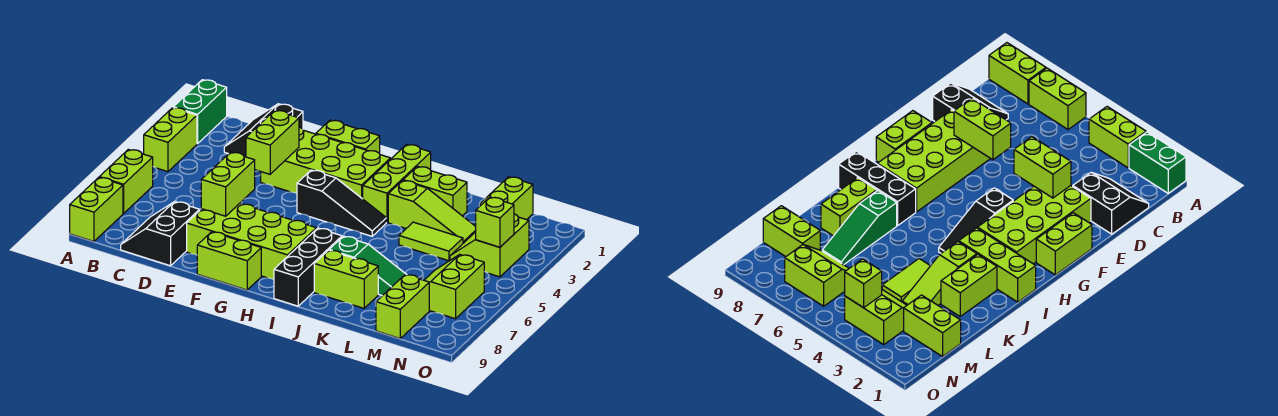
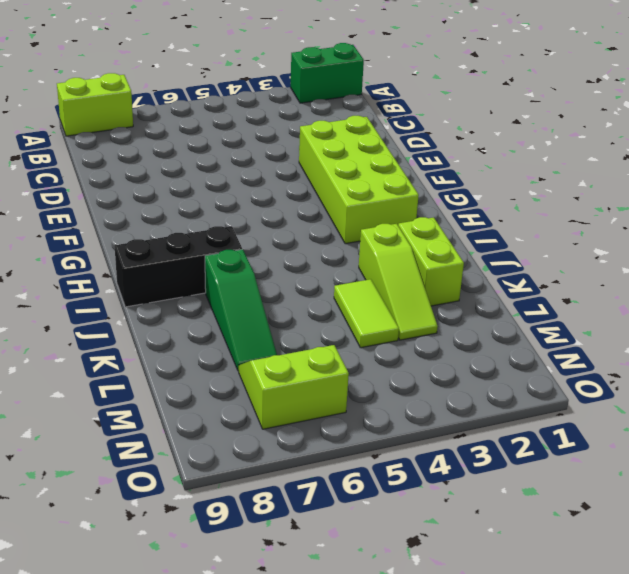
none -> lime 1x2 brick [144,108,197,172]
none -> lime 1x2 brick [99,149,153,214]
none -> black 2x2 slope [224,104,303,157]

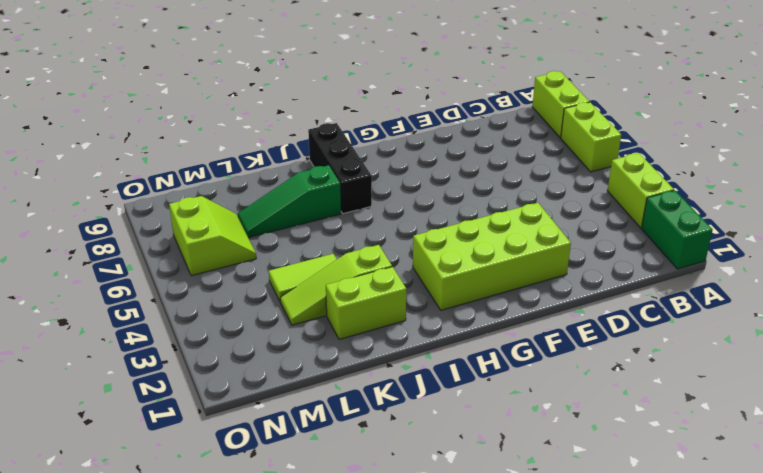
none -> black 2x2 slope [224,104,303,157]
none -> black 2x2 slope [121,202,200,266]
none -> lime 2x4 brick [187,203,316,279]

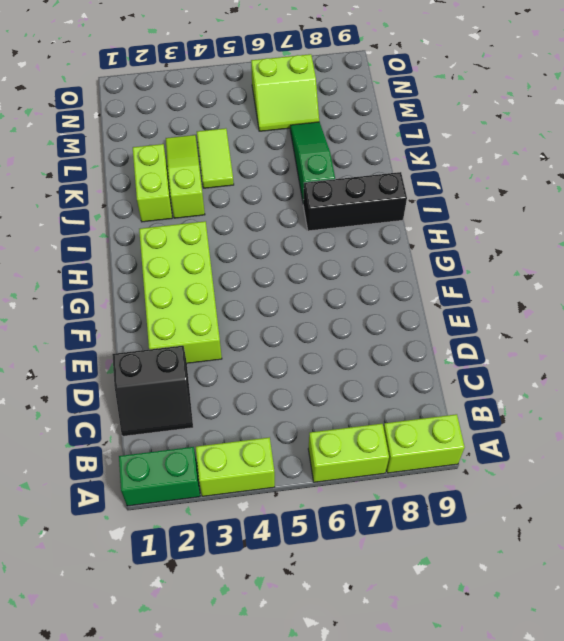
none -> black 2x2 slope [121,202,200,266]
none -> lime 2x4 brick [187,203,316,279]
none -> lime 1x2 brick [316,120,380,154]

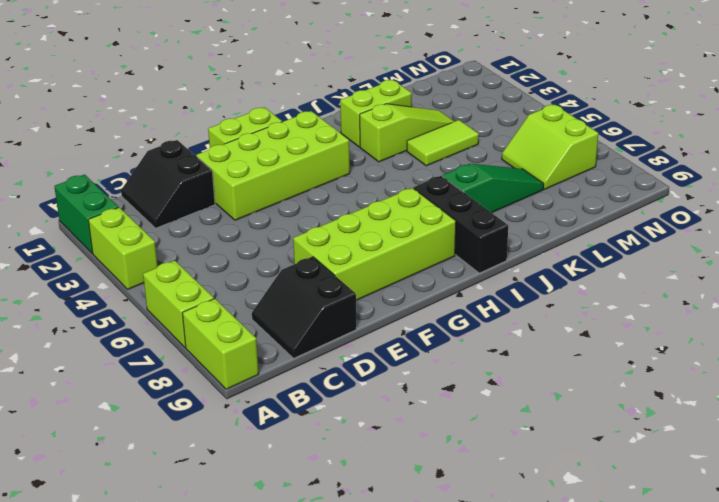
none -> lime 1x2 brick [197,232,261,290]
none -> black 1x3 slope [297,170,386,236]
none -> lime 1x3 brick [363,144,431,222]

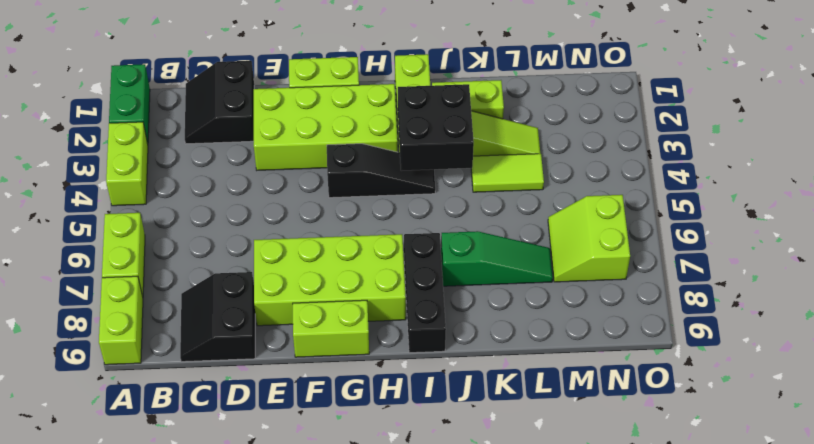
black 2x2 brick [398,84,474,171] -> none
none -> lime 1x2 brick [314,250,378,308]
none -> lime 1x2 brick [480,177,533,220]
none -> lime 2x2 slope [450,214,529,277]

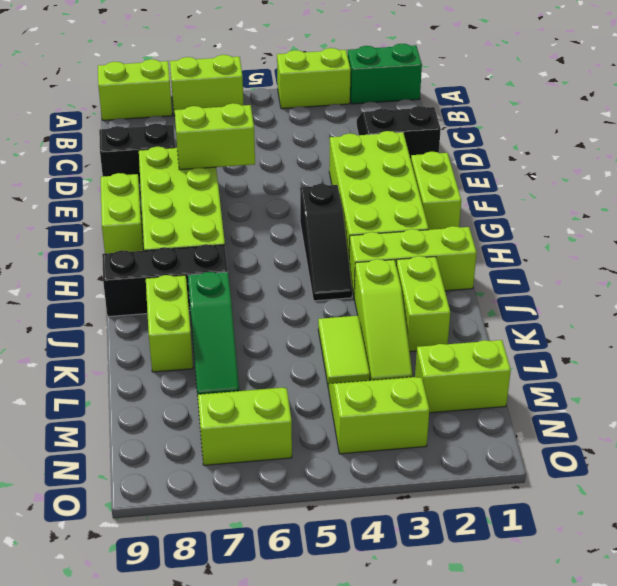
none -> lime 1x2 brick [376,275,429,338]
none -> lime 1x2 brick [246,110,299,174]
none -> lime 1x1 brick [476,197,514,247]

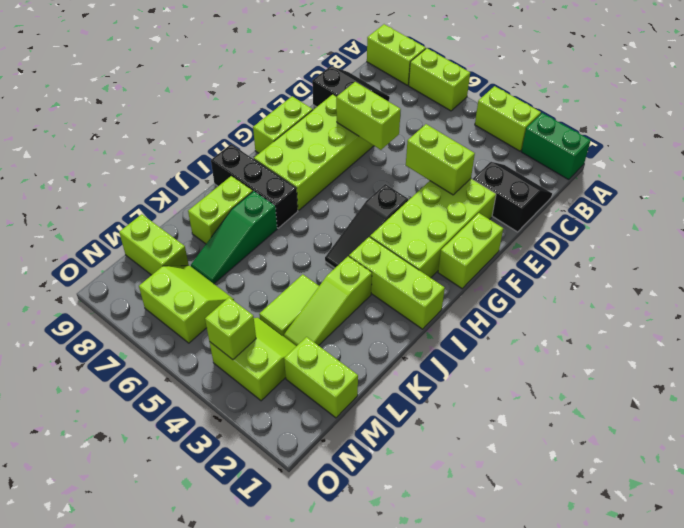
none -> lime 1x2 brick [403,166,467,216]

